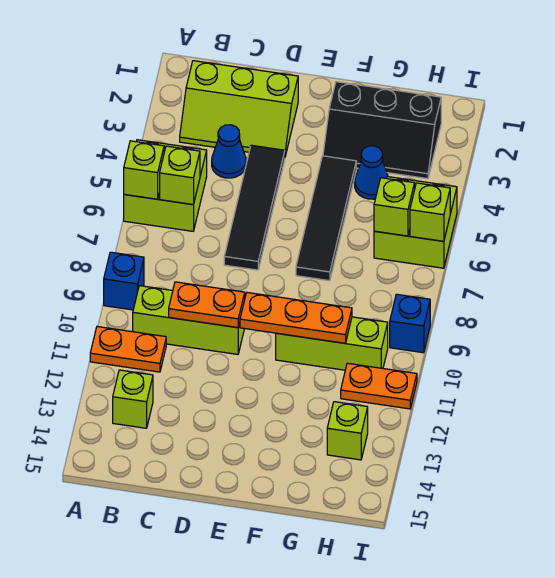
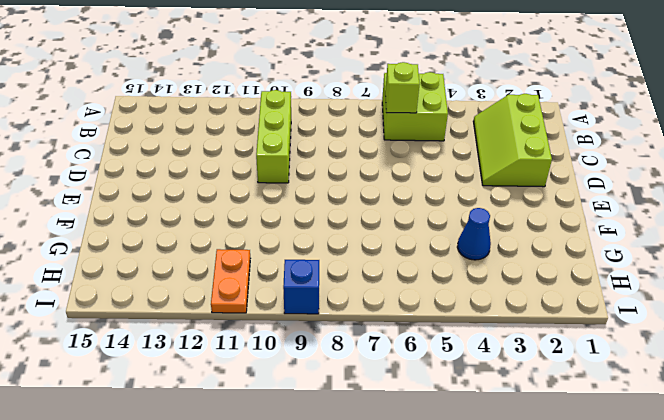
none -> blue 1x1 brick [104,252,144,310]
none -> orange 1x2 plate [90,327,166,372]
none -> lime 1x1 brick [113,370,153,428]

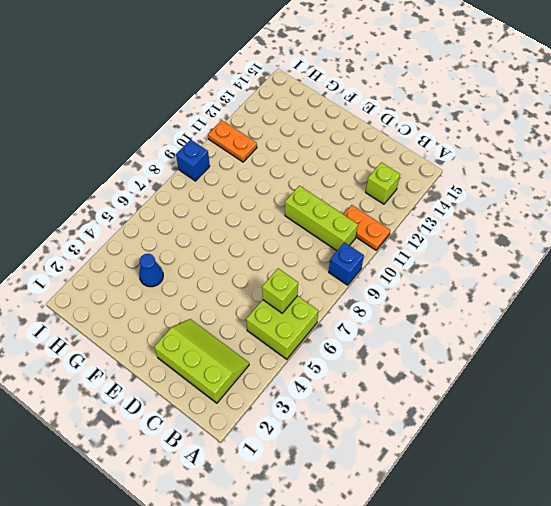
none -> blue 1x1 cone [212,125,246,178]
none -> black 1x4 tile [224,145,285,270]
none -> black 2x3 slope [323,82,441,179]

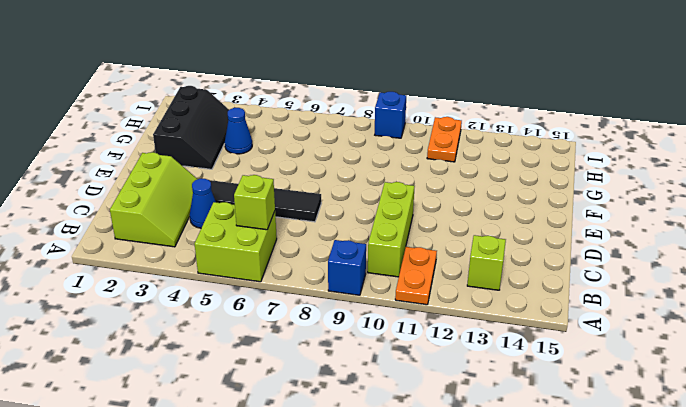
none -> black 1x4 tile [296,156,356,281]
none -> lime 1x3 brick [276,317,388,370]
none -> lime 2x2 brick [374,177,457,268]

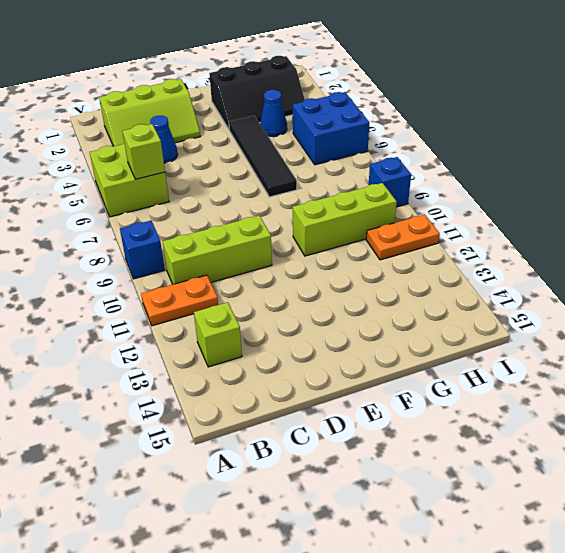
blue 2x2 brick [293,92,369,165] -> lime 2x2 brick [374,177,457,268]
none -> black 1x4 tile [224,145,285,270]
none -> lime 1x1 brick [327,402,368,460]
none -> lime 1x1 brick [124,141,164,199]

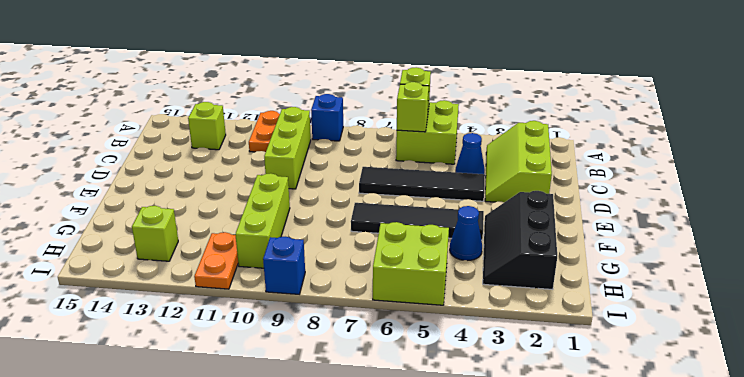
none -> orange 1x2 plate [169,282,245,328]
none -> orange 1x3 plate [240,293,352,343]
none -> lime 1x1 brick [374,178,415,236]

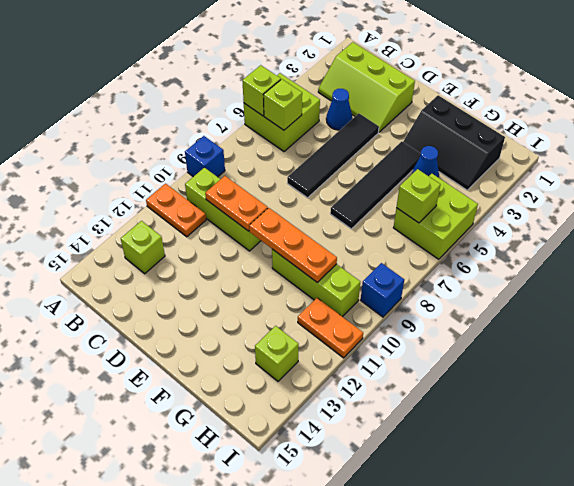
none -> lime 1x1 brick [410,183,450,241]

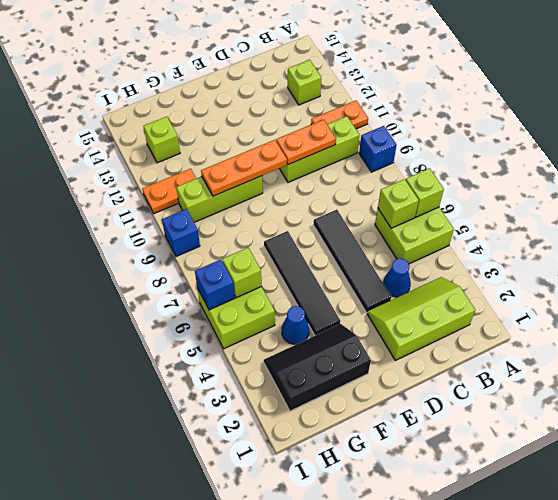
blue 1x1 brick [195,260,235,310] -> lime 1x1 brick [410,183,450,241]

